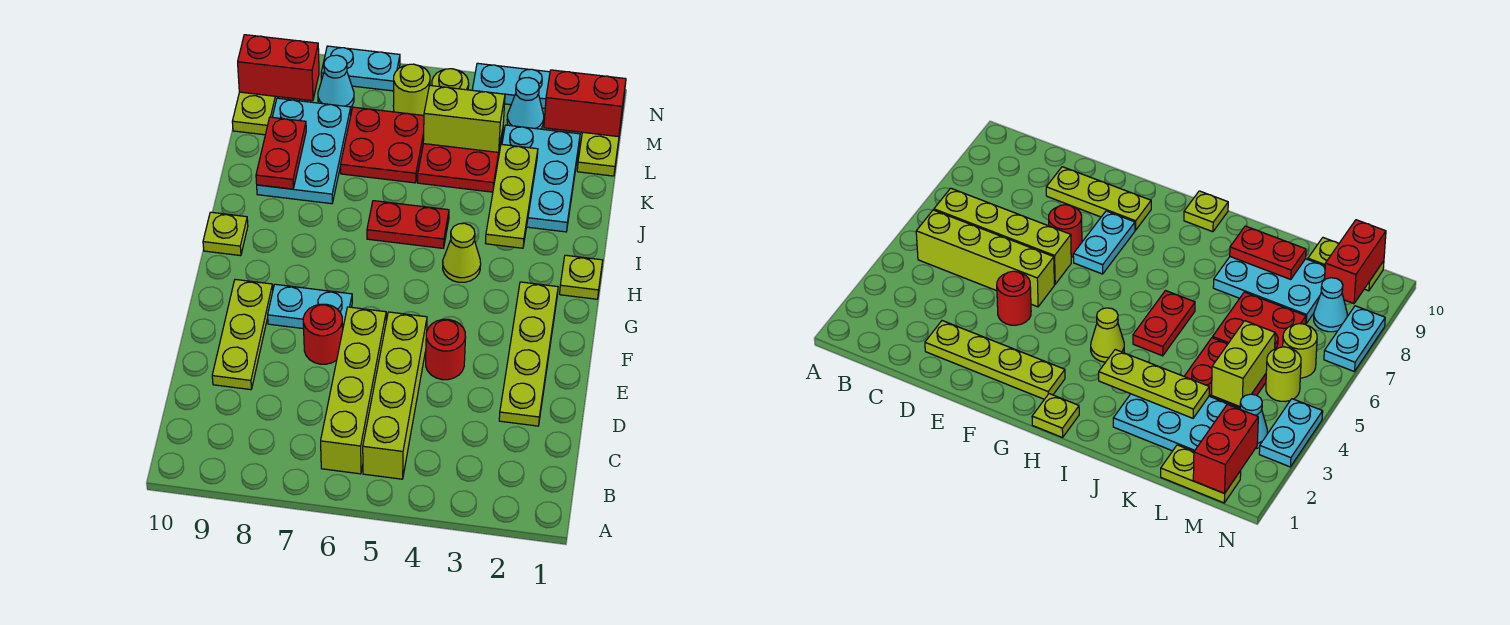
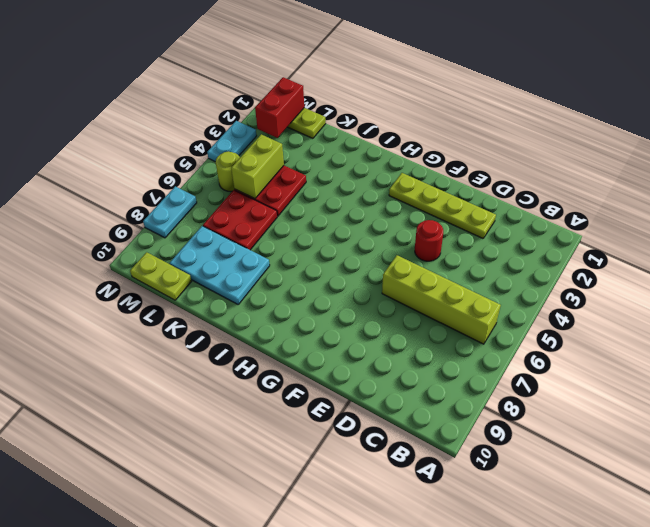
none -> lime 1x4 brick [363,312,427,479]
none -> lime 1x3 plate [212,279,273,390]
none -> red 1x1 round brick [303,304,343,364]

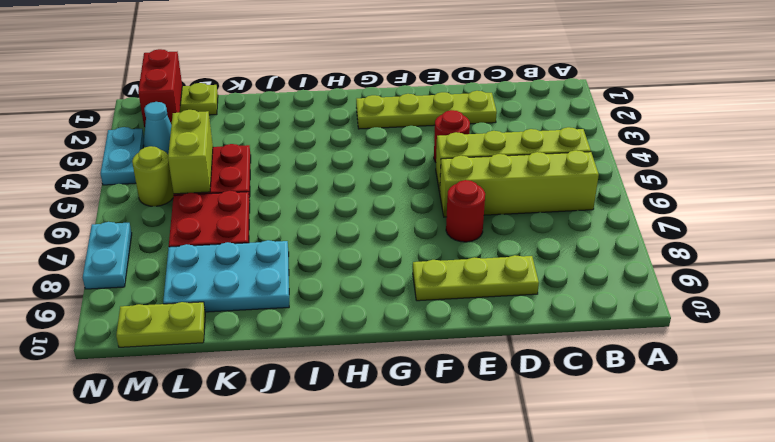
none -> cyan 1x2 plate [268,284,352,329]
none -> lime 1x1 plate [560,255,603,299]
none -> lime 1x1 cone [443,223,481,282]

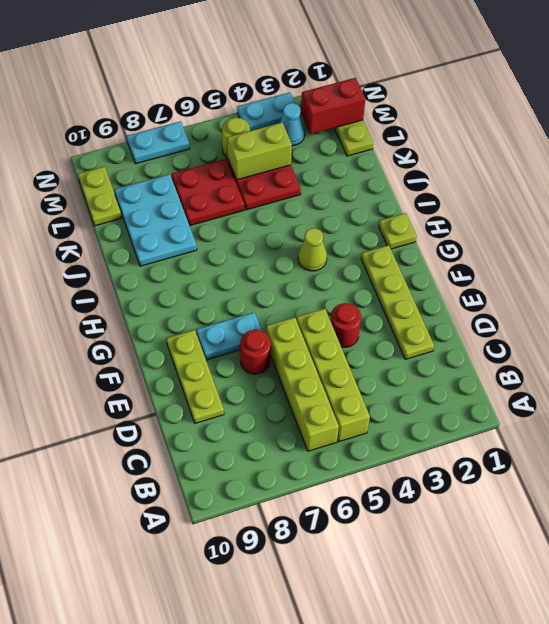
none -> lime 1x1 plate [203,212,248,256]
none -> red 1x2 plate [367,201,449,248]
none -> cyan 2x3 plate [502,125,580,232]

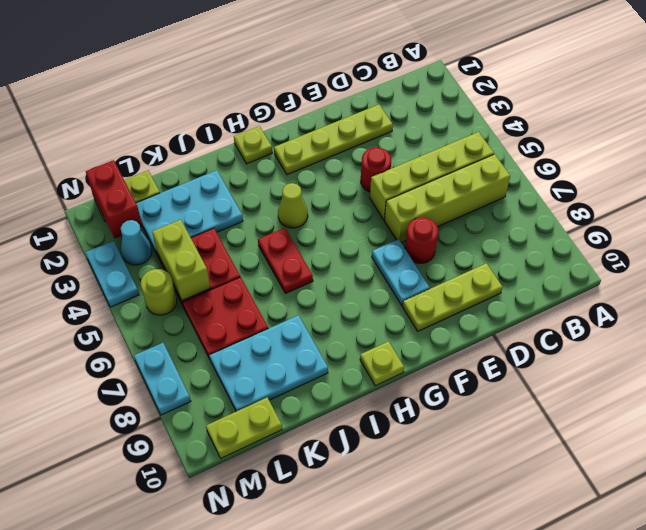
none -> lime 1x1 round brick [393,64,430,115]
none -> cyan 1x1 cone [318,55,354,107]
none -> lime 1x3 plate [486,144,538,248]

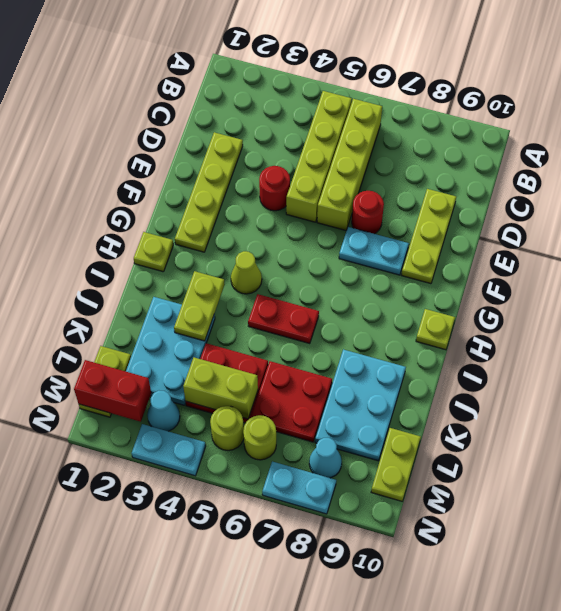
lime 1x2 plate [174,271,225,341] -> lime 1x3 plate [486,144,538,248]
none -> red 1x2 plate [256,117,306,189]
none -> red 1x2 brick [238,35,319,101]

